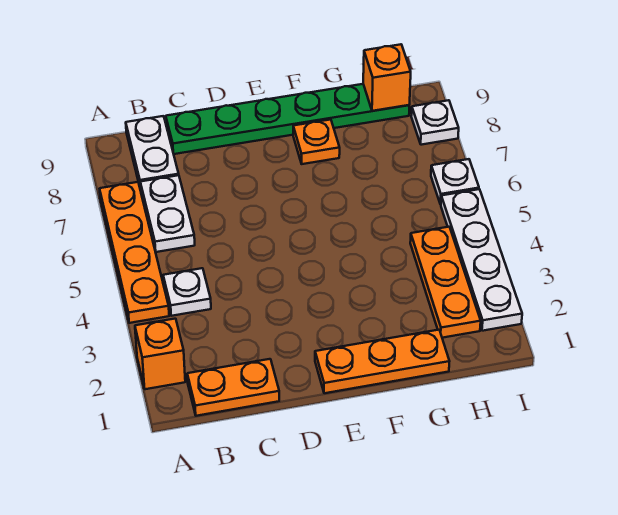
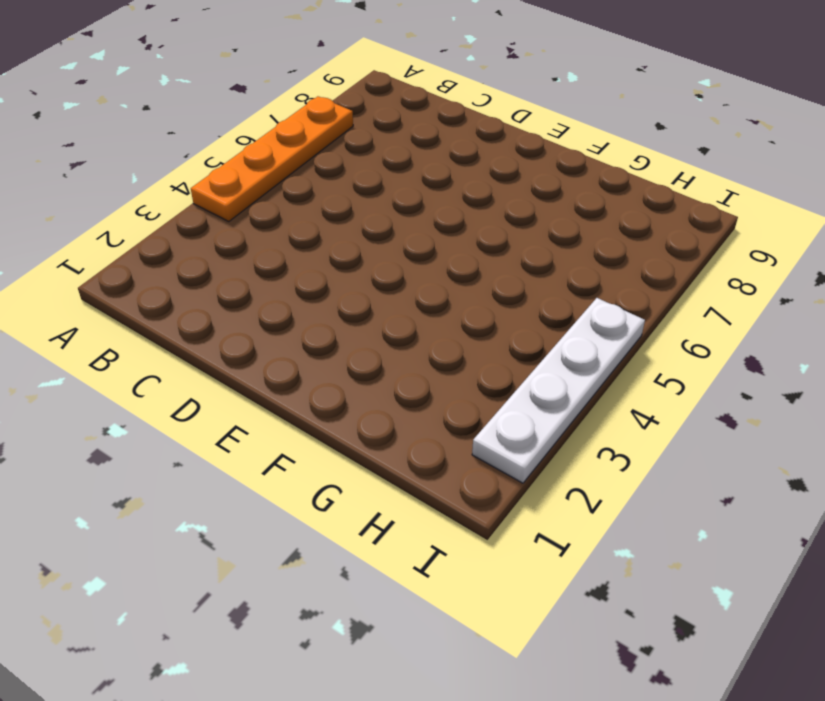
none -> orange 1x1 brick [135,319,185,389]
none -> orange 1x2 plate [187,359,279,416]
none -> white 1x1 plate [163,268,211,316]

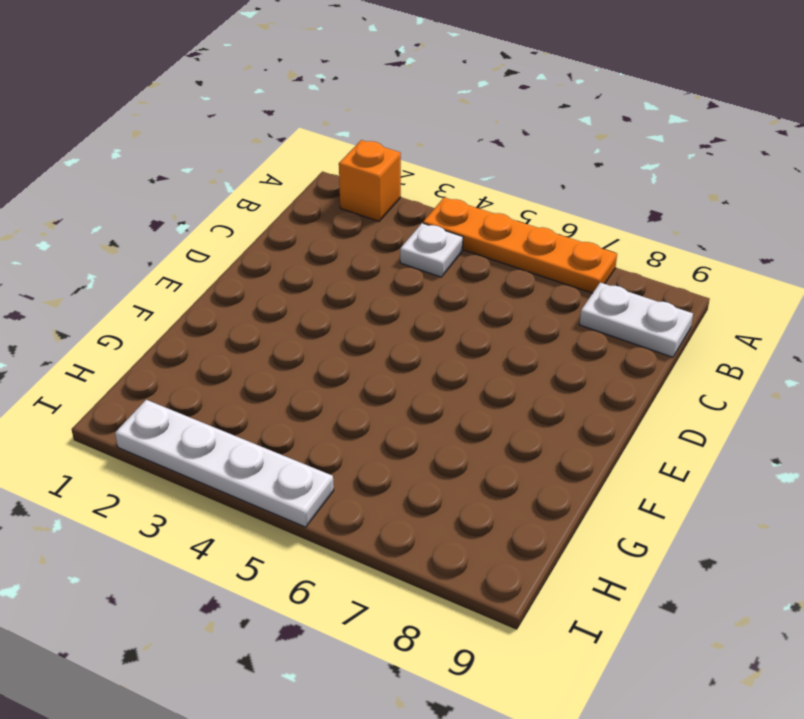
none -> orange 1x2 plate [187,359,279,416]
none -> white 1x2 plate [140,175,195,252]
none -> green 1x6 plate [166,84,409,154]

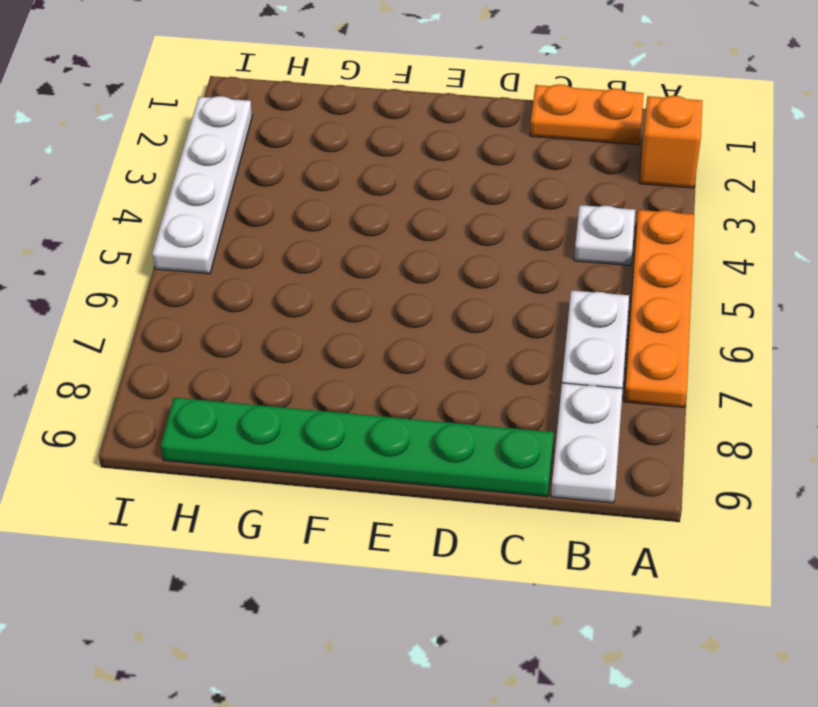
none -> orange 1x3 plate [315,330,449,393]
none -> orange 1x1 plate [293,120,340,164]
none -> orange 1x3 plate [410,227,481,338]

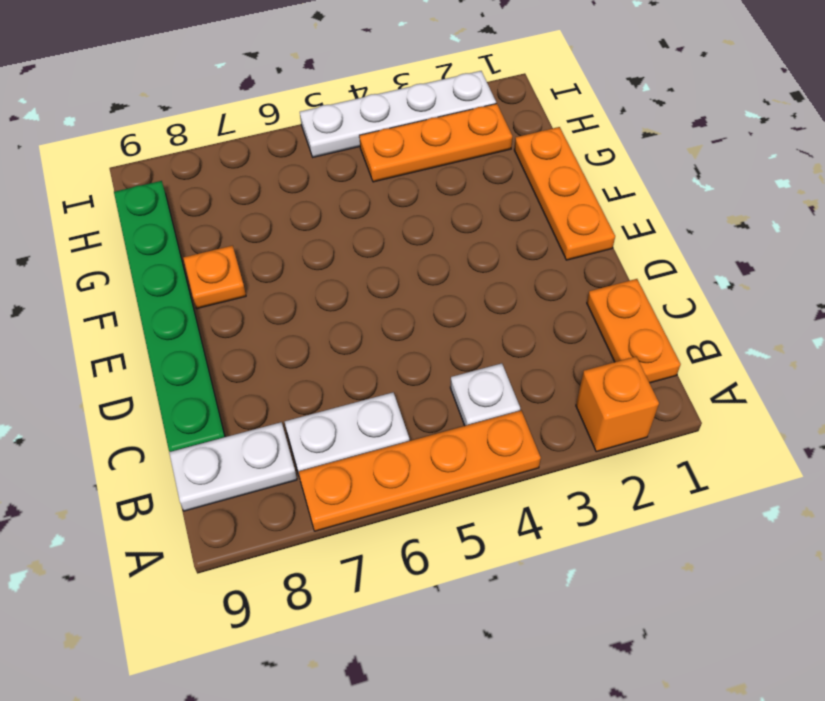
none -> white 1x1 plate [431,159,479,204]
none -> white 1x1 plate [411,100,459,145]
none -> orange 1x1 brick [363,44,411,111]

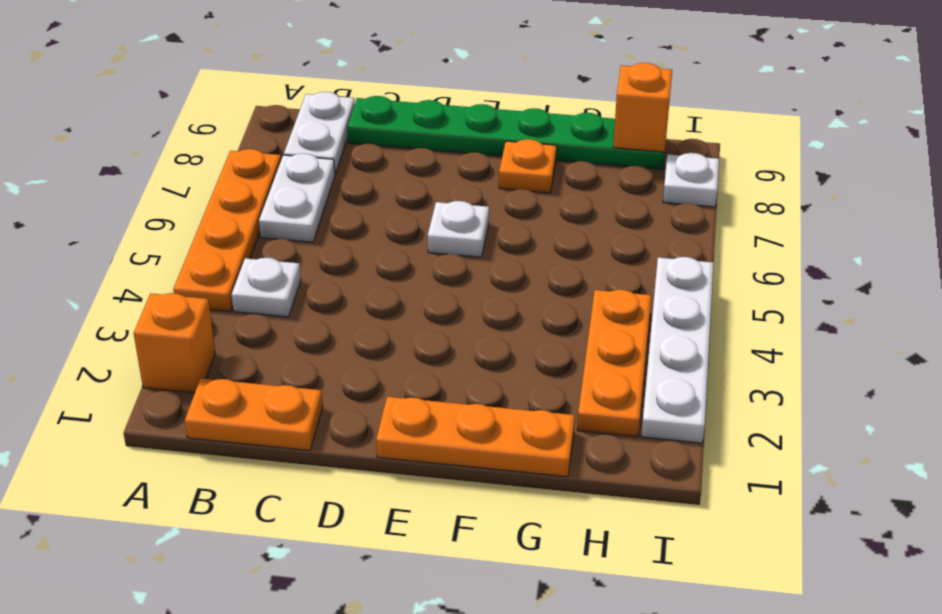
white 1x1 plate [428,201,489,257] -> white 1x1 plate moved to [431,159,479,204]

